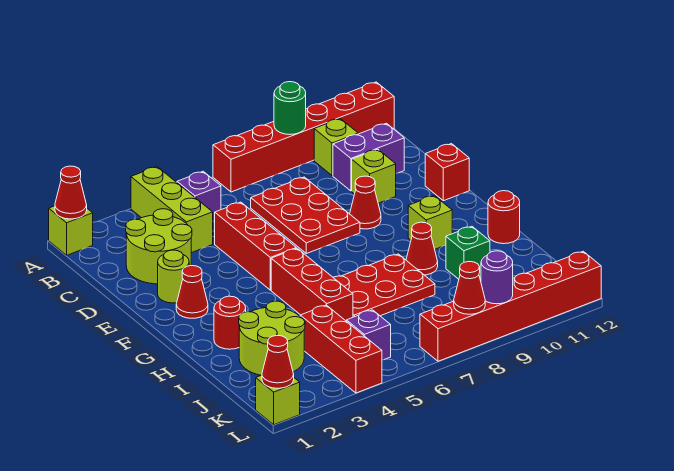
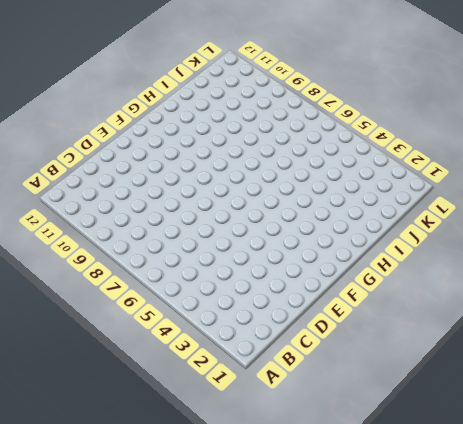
none -> lime 1x1 brick [49,206,93,255]
none -> lime 1x3 brick [131,167,213,253]
none -> red 1x6 brick [213,82,394,192]
none -> purple 1x1 brick [177,171,221,221]

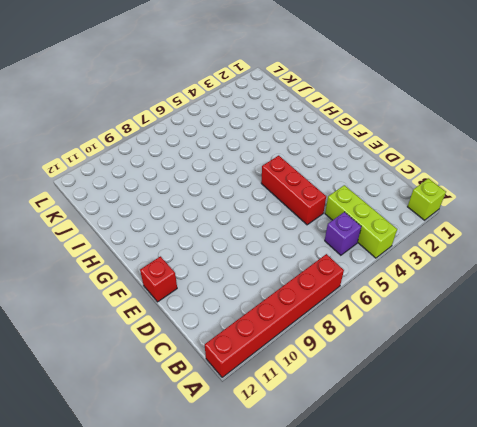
none -> lime 1x1 brick [314,119,358,176]
none -> lime 2x2 round brick [126,209,192,284]
none -> red 2x3 plate [251,177,360,254]
none -> purple 1x2 brick [333,123,404,191]

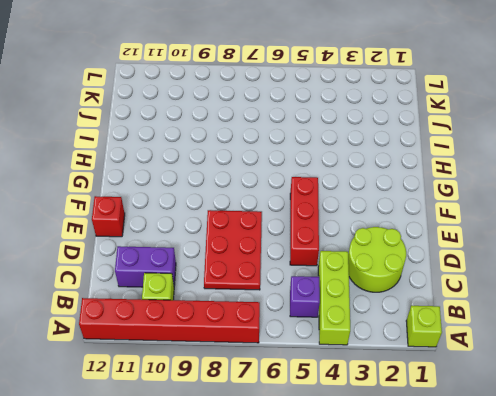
none -> lime 1x1 brick [352,149,396,203]
none -> lime 1x1 round brick [158,250,189,303]
none -> red 1x1 cone [350,176,381,229]
none -> red 1x1 cone [176,266,208,318]

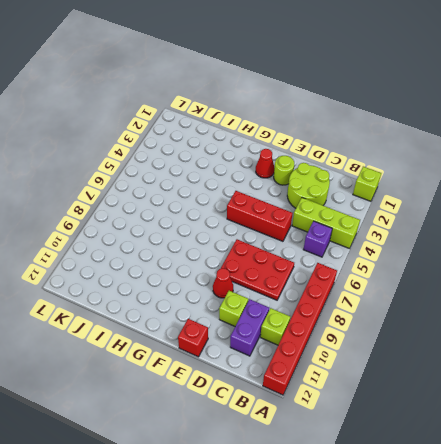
none -> red 1x3 brick [271,248,353,321]
none -> lime 1x1 brick [408,196,452,249]
none -> red 1x1 round brick [214,296,246,349]
none -> red 2x3 plate [333,254,435,317]

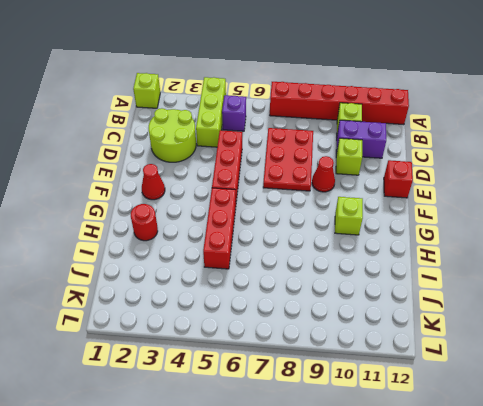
none -> lime 1x1 round brick [158,250,189,303]
none -> red 2x3 plate [333,254,435,317]
none -> red 1x1 cone [406,222,438,275]
none -> red 1x1 round brick [488,191,520,244]

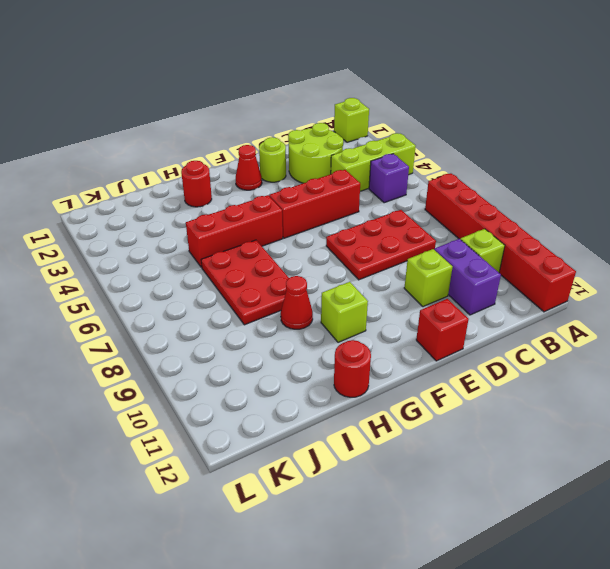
none -> red 1x1 cone [350,176,381,229]
none -> lime 2x2 round brick [239,301,305,375]
none -> green 1x1 brick [446,226,490,279]
none -> red 1x3 brick [300,305,382,393]

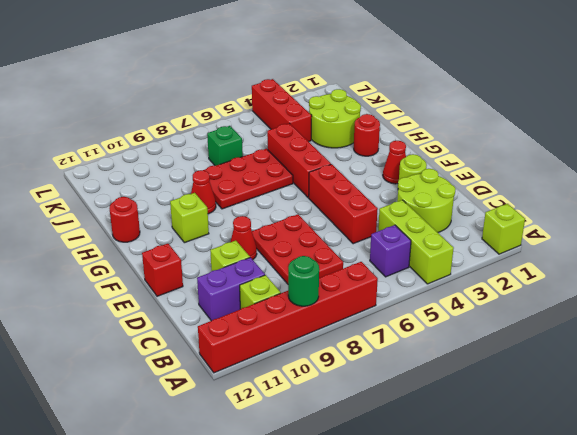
green 1x1 brick [207,126,243,166] -> green 1x1 brick moved to [446,226,490,279]
none -> purple 1x1 brick [347,310,391,360]
none -> lime 1x1 brick [256,375,300,425]
none -> red 1x6 brick [420,251,601,361]
none -> red 1x1 cone [55,166,87,219]

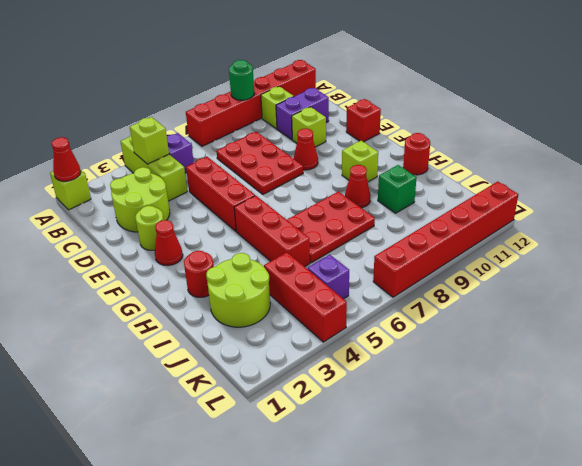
lime 1x1 brick [130,117,169,164] -> lime 1x1 brick moved to [256,375,300,425]
none -> red 1x1 cone [262,336,294,388]
none -> red 1x1 cone [454,262,485,314]
none -> purple 1x1 round brick [481,251,513,304]

